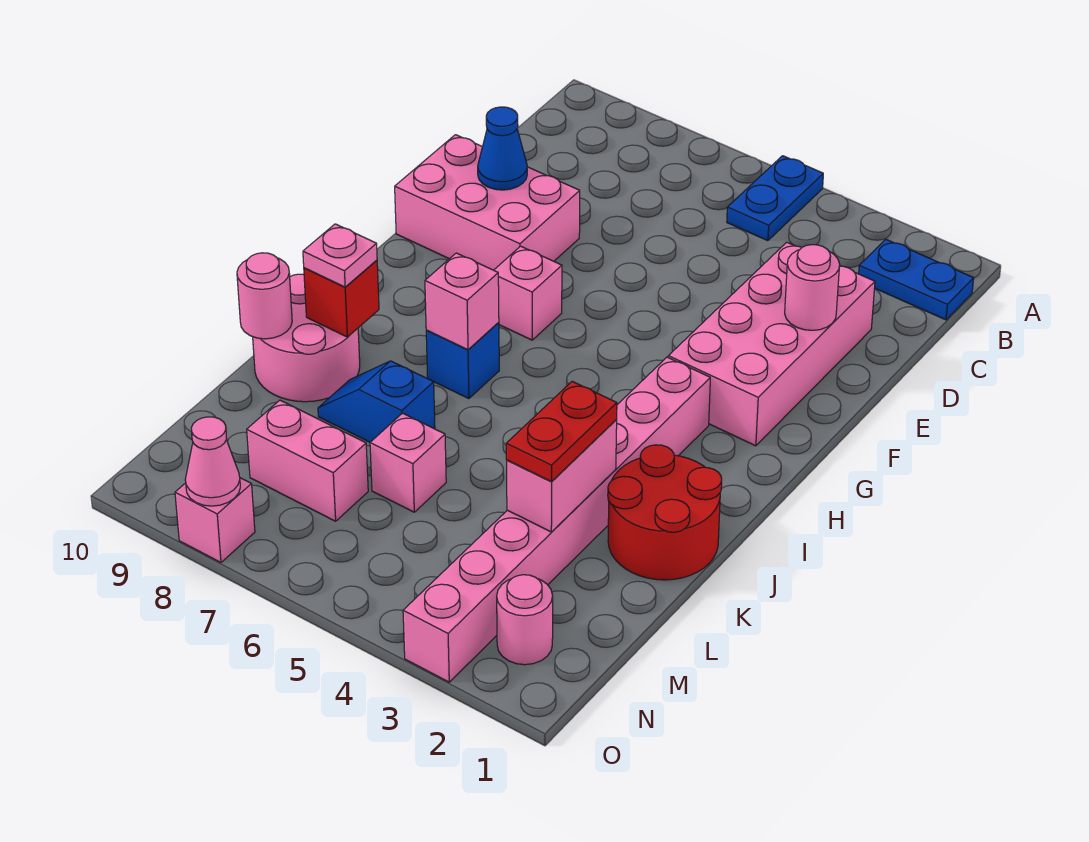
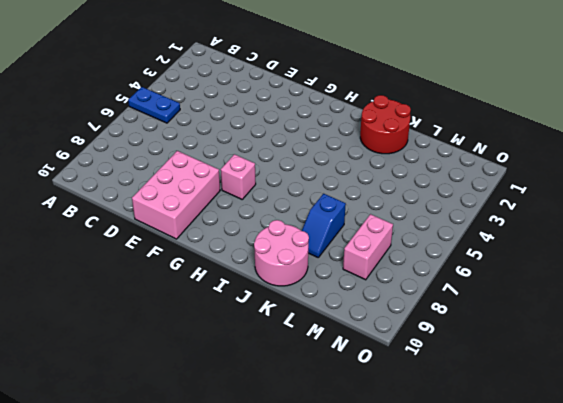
none -> blue 1x2 plate [859,239,974,320]
none -> pink 2x4 brick [668,242,875,446]
none -> pink 1x8 brick [403,357,710,682]

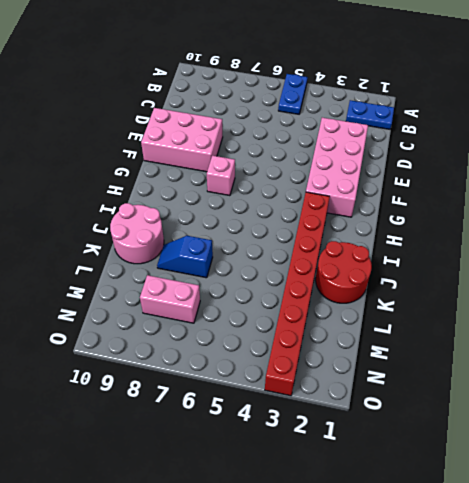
red 1x8 brick [265,192,330,396] -> pink 1x8 brick [403,357,710,682]
none -> blue 1x1 brick [426,322,499,399]
none -> pink 1x1 brick [370,413,446,512]
none -> pink 1x1 round brick [497,575,553,665]

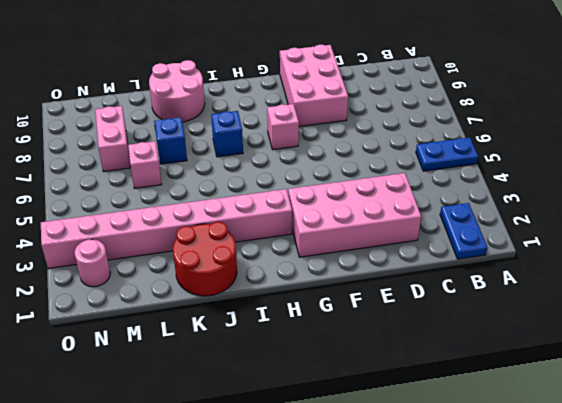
none -> pink 1x1 brick [175,478,255,562]
none -> pink 1x1 round brick [785,245,840,330]
none -> blue 1x1 cone [478,107,527,190]

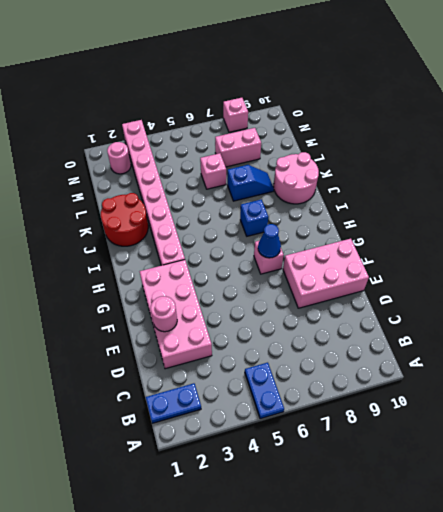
blue 1x1 cone [258,224,281,258] -> blue 1x1 cone moved to [478,107,527,190]
none -> pink 1x1 brick [425,253,499,350]
none -> red 1x1 brick [304,260,379,337]
none -> pink 1x2 brick [507,420,617,532]

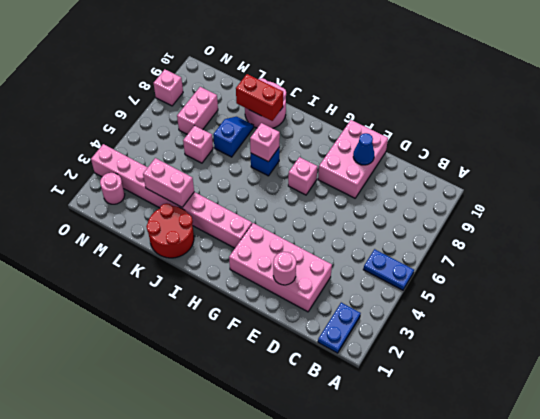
red 1x2 brick [236,74,283,121] -> red 1x1 brick [304,260,379,337]
none -> pink 1x1 round brick [237,253,292,339]
none -> pink 1x1 cone [185,417,240,506]
none -> pink 1x1 plate [303,224,377,287]

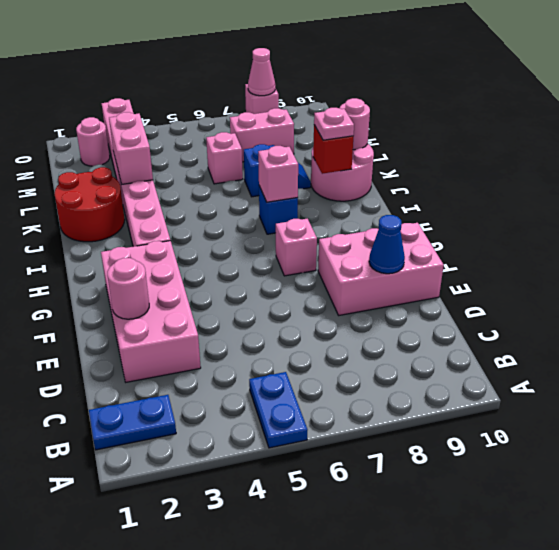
none -> red 1x2 plate [506,381,617,482]

